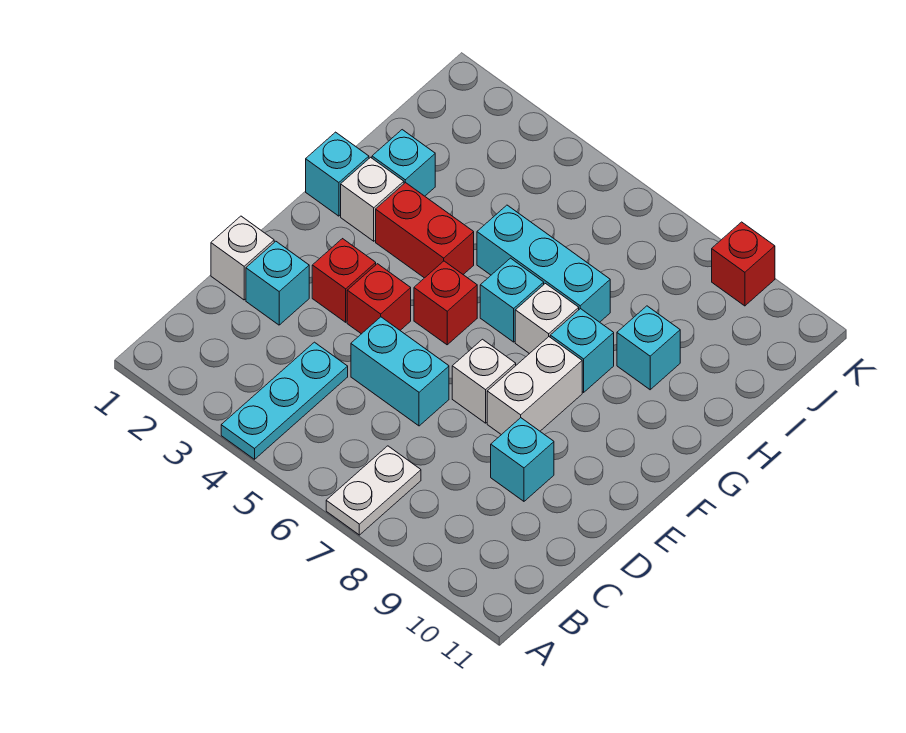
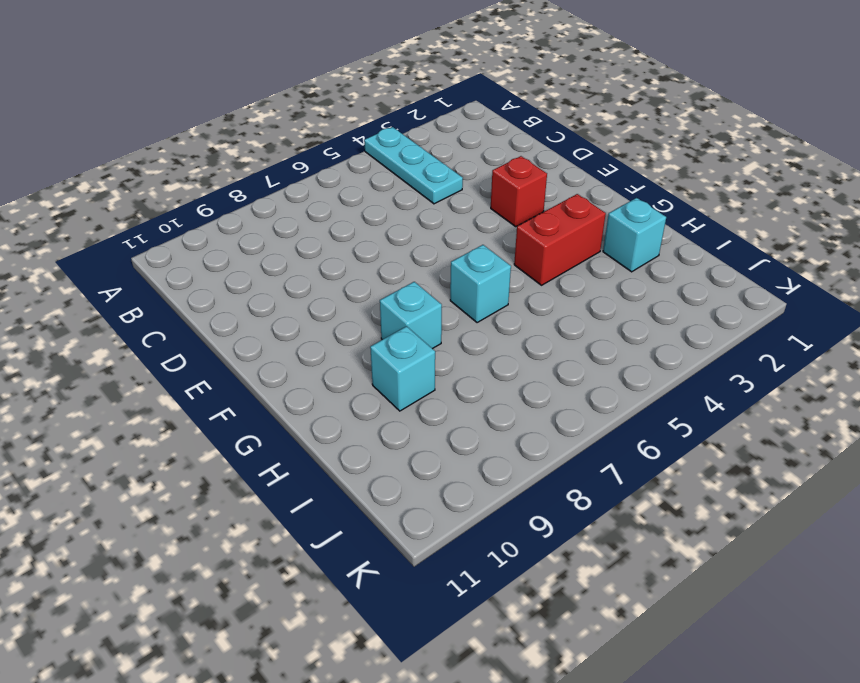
none -> white 1x2 plate [326,446,421,535]
none -> white 1x1 brick [211,216,274,300]
none -> cyan 1x1 brick [246,241,309,325]

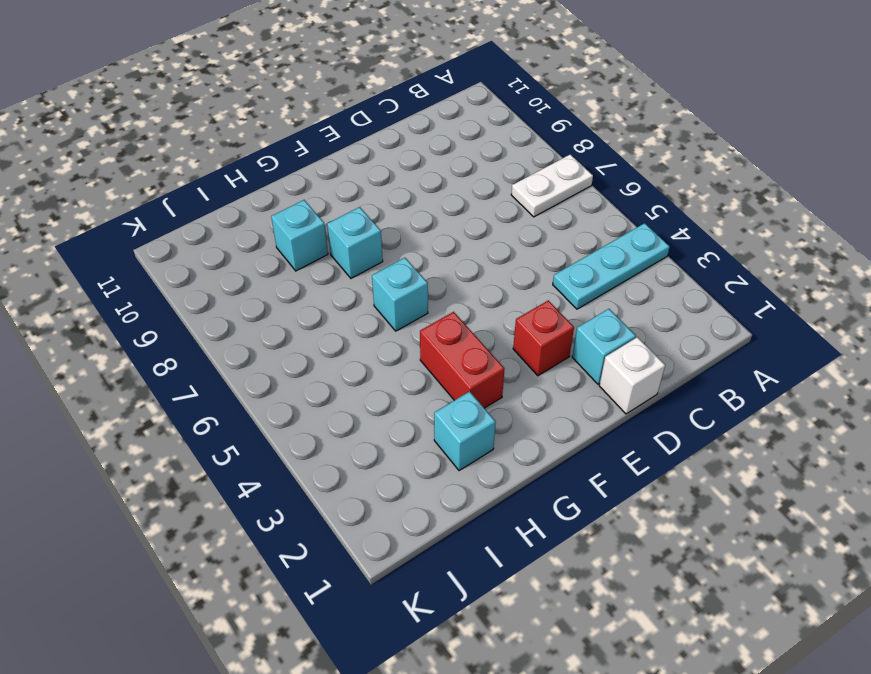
none -> cyan 1x2 brick [351,317,449,426]
none -> cyan 1x1 brick [491,418,554,501]
none -> red 1x1 brick [347,264,411,334]

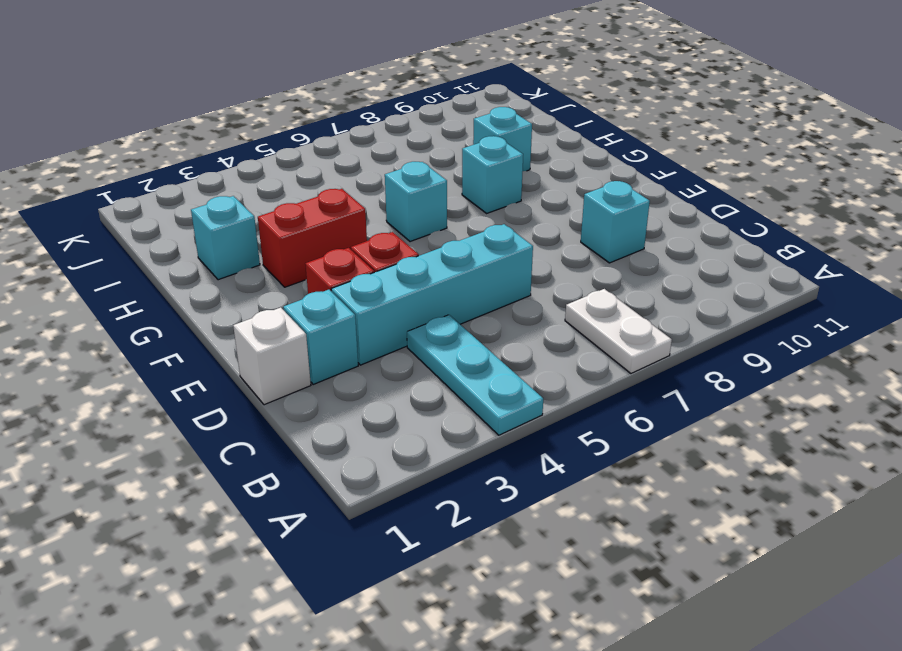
cyan 1x4 brick [331,224,533,365] -> cyan 1x2 brick [351,317,449,426]
none -> white 1x1 brick [452,339,516,423]
none -> white 1x2 brick [487,337,582,435]
none -> red 1x1 brick [414,261,477,345]

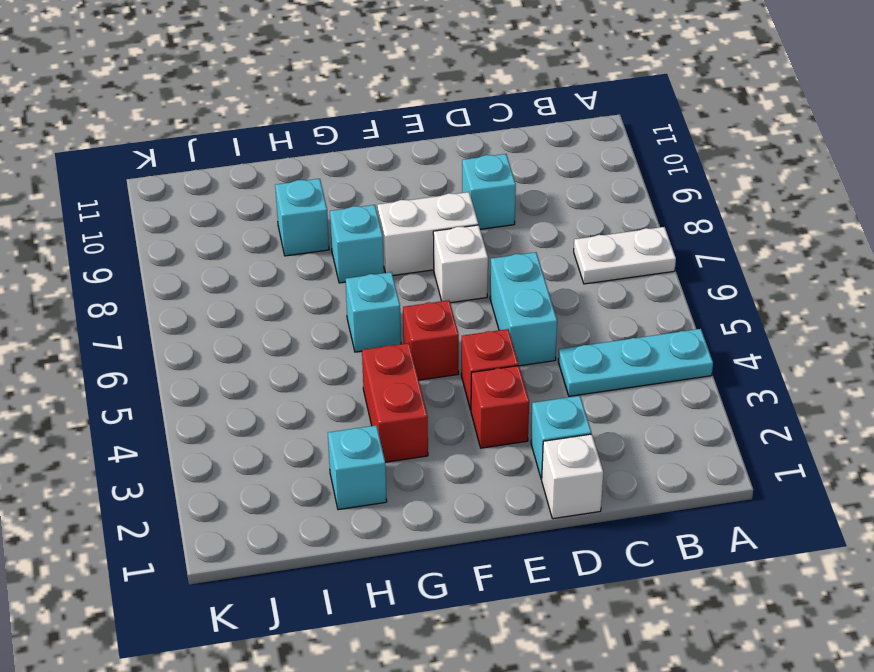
none -> cyan 1x1 brick [306,132,369,216]
none -> white 1x1 brick [341,157,404,241]
none -> white 1x1 brick [515,284,579,354]

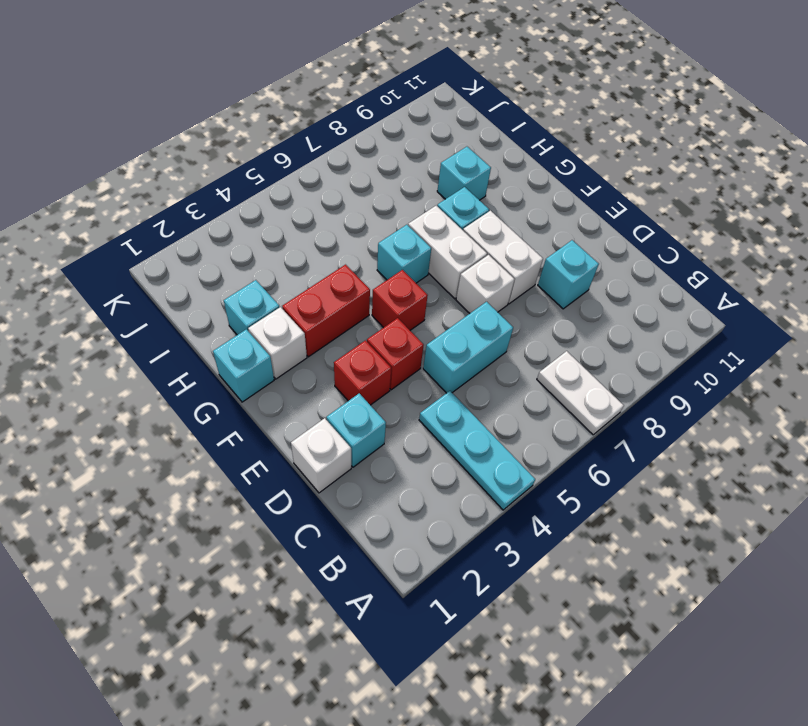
white 1x2 brick [408,206,487,299] -> white 1x1 brick [515,284,579,354]
none -> cyan 1x3 brick [477,205,610,322]
none -> red 1x1 brick [712,222,775,306]

